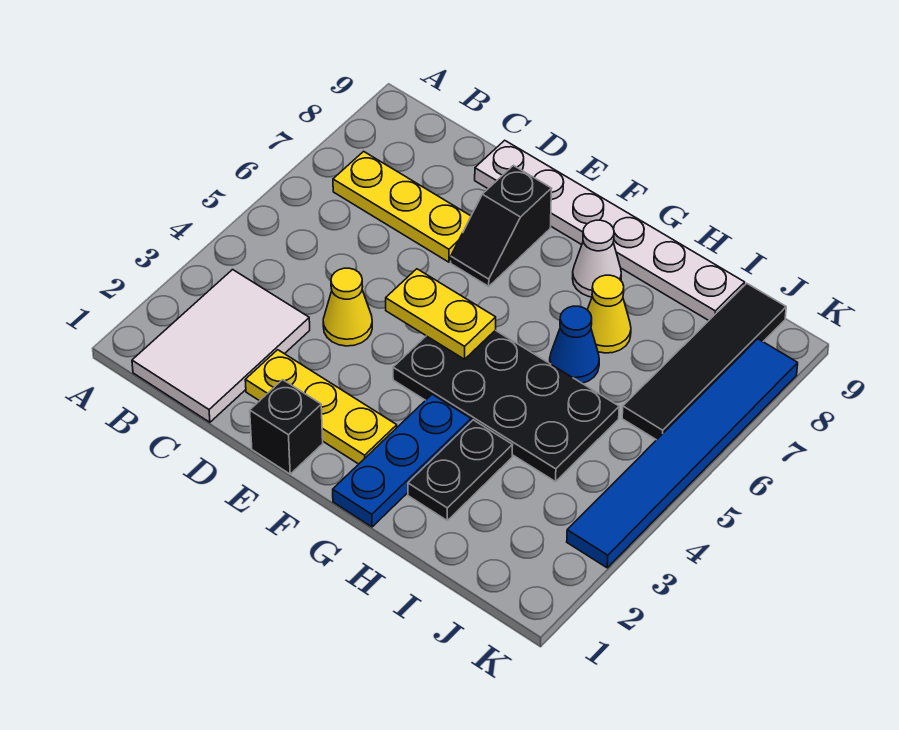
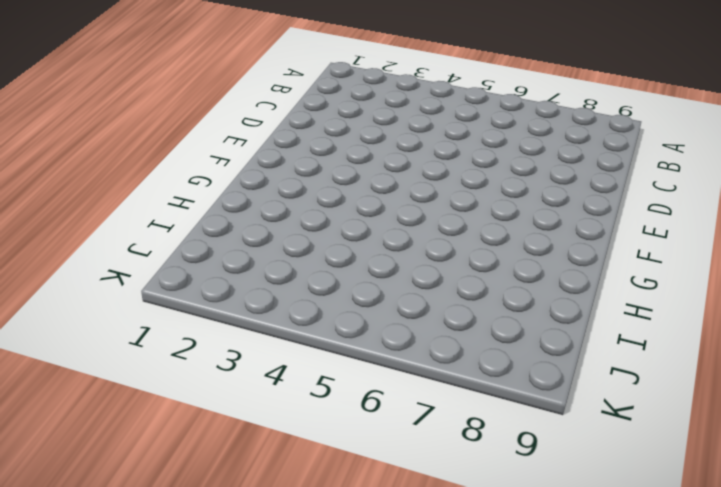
none -> white 2x3 tile [132,270,310,422]
none -> yellow 1x3 plate [333,151,471,262]
none -> yellow 1x3 plate [245,350,397,464]

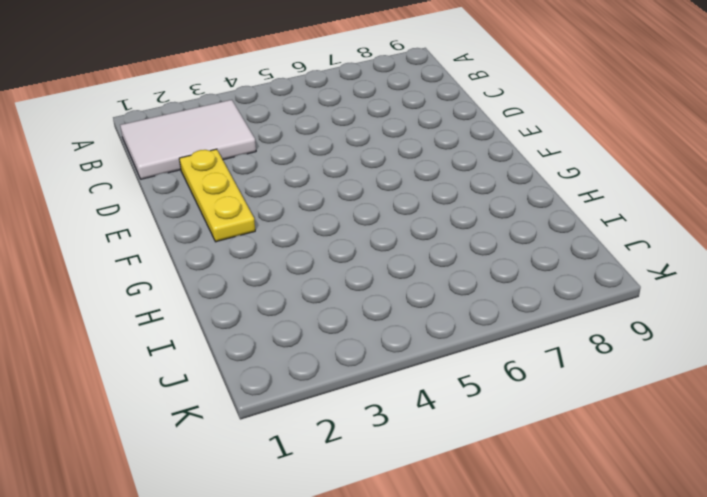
none -> yellow 1x3 plate [333,151,471,262]
none -> yellow 1x1 cone [323,268,372,346]
none -> white 1x6 plate [475,140,745,320]

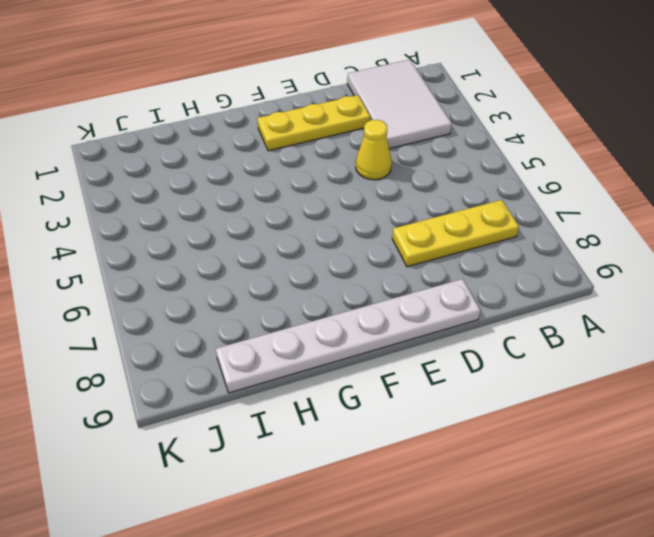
none -> black 1x1 brick [250,380,323,474]
none -> black 1x2 slope [451,166,552,286]
none -> black 2x4 plate [393,330,619,482]

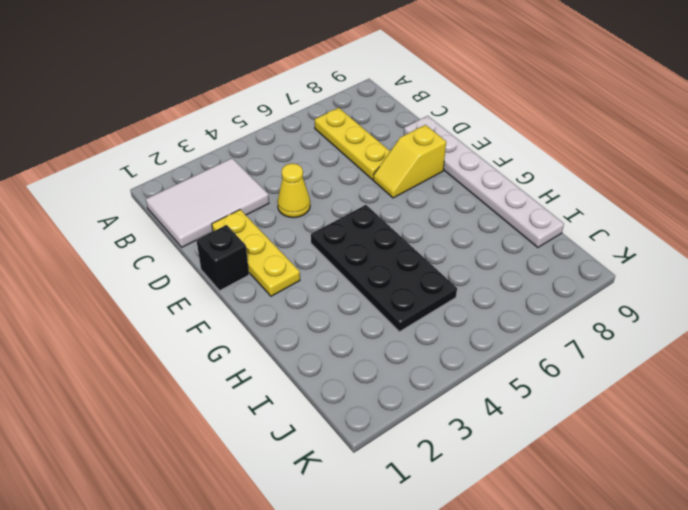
yellow 1x2 slope [373,125,446,198] -> black 1x2 slope [451,166,552,286]
none -> blue 1x3 plate [333,394,471,527]
none -> white 1x1 cone [573,220,621,297]
none -> black 1x2 plate [408,420,513,520]

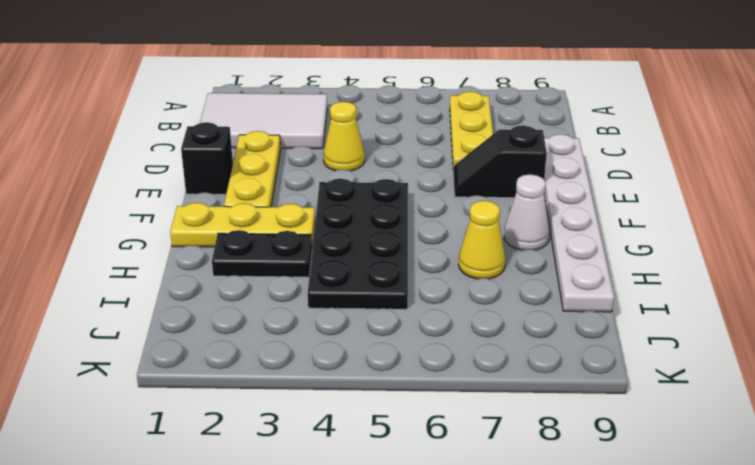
yellow 1x3 plate [170,203,315,247] -> blue 1x3 plate [333,394,471,527]
none -> blue 1x1 cone [550,306,599,383]
none -> black 1x4 tile [622,283,786,440]
none -> blue 1x6 tile [567,339,798,568]

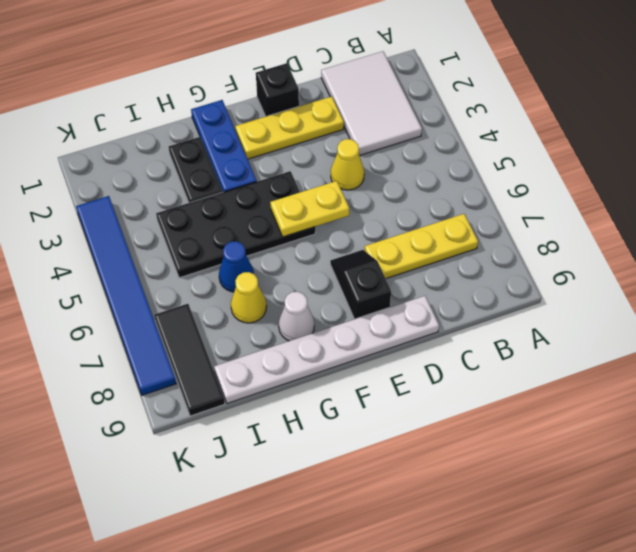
black 1x3 tile [154,304,225,416] -> black 1x4 tile [622,283,786,440]

